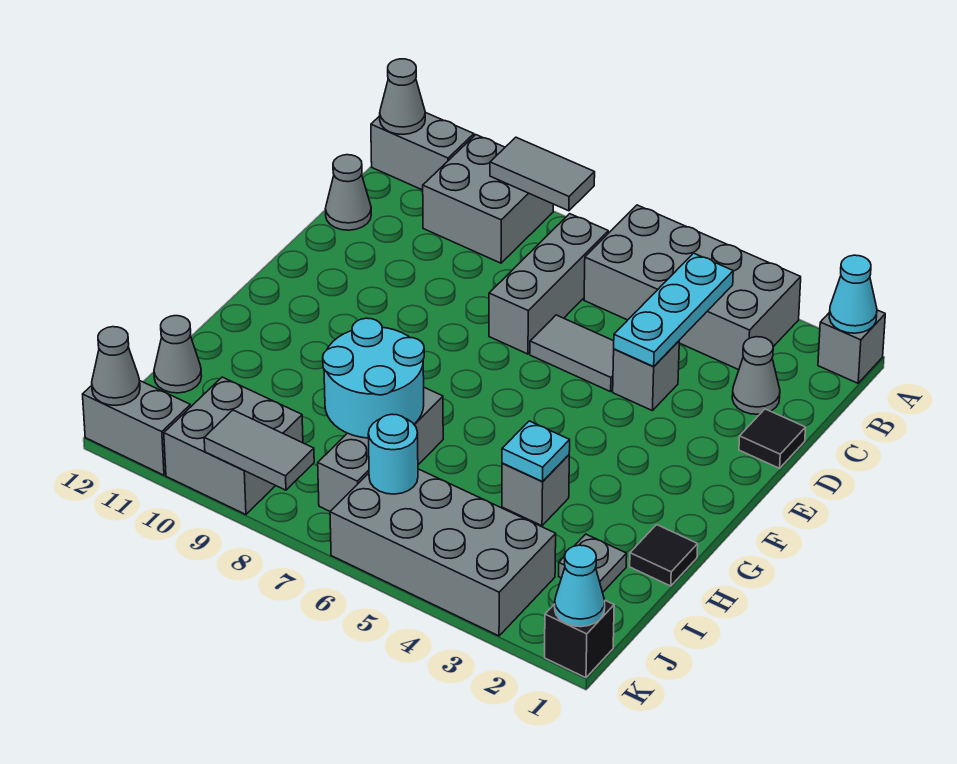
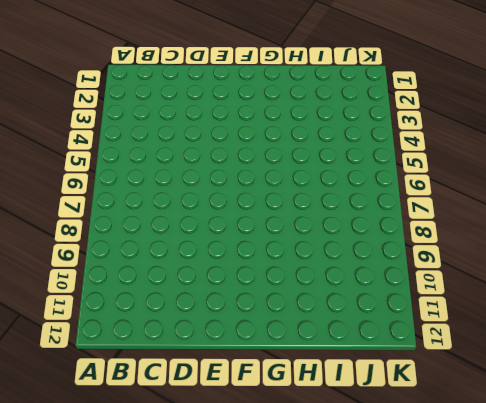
none -> grey 1x1 brick [818,310,885,383]
none -> grey 2x4 brick [584,205,801,370]
none -> grey 2x2 brick [423,135,553,263]

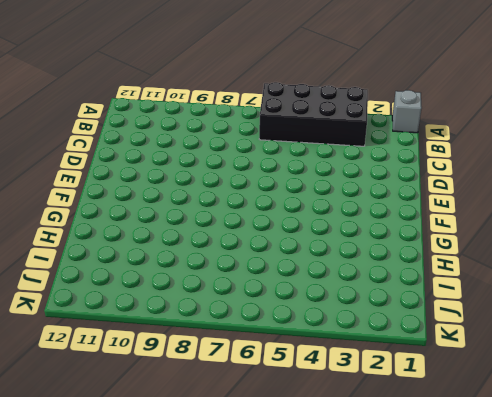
black 2x4 brick [259,82,368,146] -> grey 2x4 brick [584,205,801,370]
none -> grey 2x2 brick [423,135,553,263]
none -> grey 1x2 brick [371,112,474,190]
none -> grey 1x3 brick [489,214,608,354]

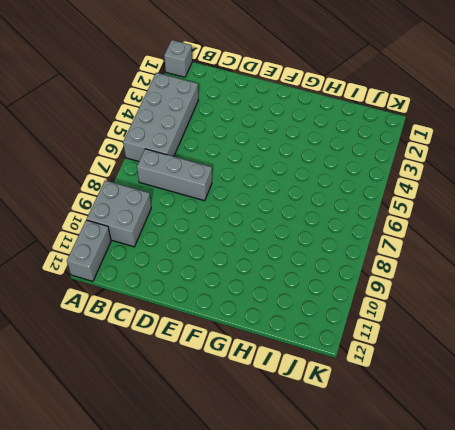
none -> grey 1x1 cone [732,337,780,414]
none -> grey 1x1 cone [325,155,371,230]
none -> black 1x1 tile [739,409,806,468]

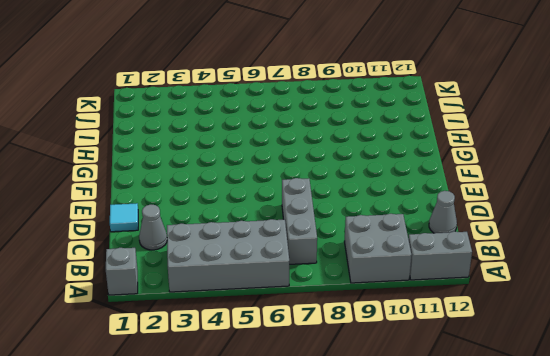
cyan 1x1 tile [110,203,138,232] -> black 1x1 tile [739,409,806,468]
none -> grey 1x1 brick [613,341,679,410]
none -> grey 1x2 tile [530,315,614,392]
none -> black 1x1 tile [630,525,698,586]

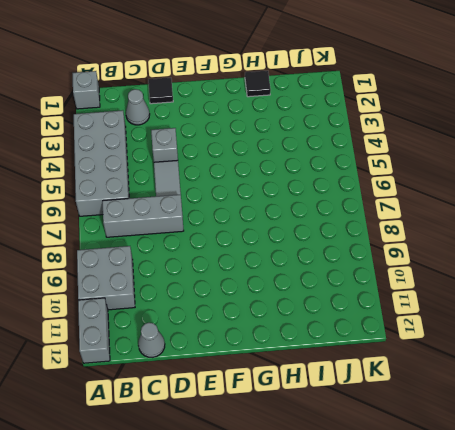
none -> grey 1x1 brick [502,455,569,526]
none -> grey 1x3 brick [318,388,443,511]
none -> grey 1x1 plate [559,534,627,592]

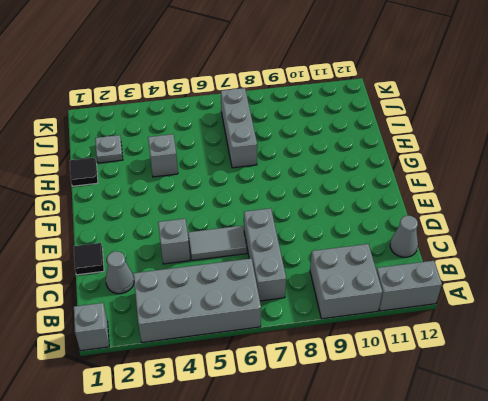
none -> grey 1x1 cone [154,316,202,393]
none -> grey 2x4 brick [330,469,556,636]
none -> grey 2x2 brick [164,377,303,515]

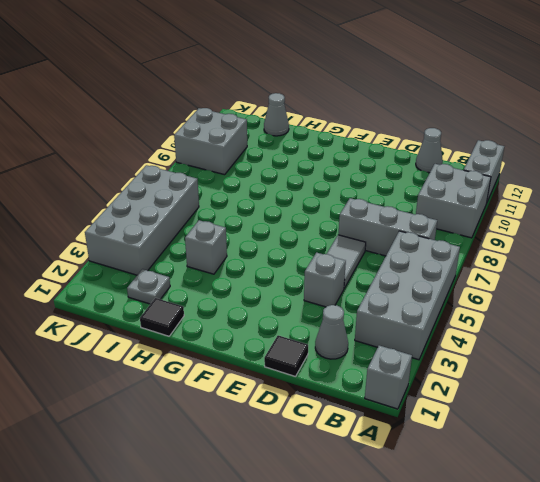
none -> grey 1x3 brick [318,388,443,511]
none -> black 1x1 brick [545,601,614,678]
none -> grey 1x2 brick [83,381,191,475]

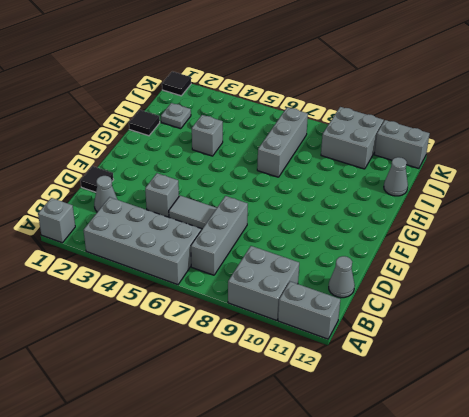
black 1x1 tile [162,71,191,96] -> black 1x1 brick [545,601,614,678]
none -> grey 2x4 brick [330,469,556,636]
none -> cyan 1x1 cone [829,255,877,333]
none -> grey 1x2 tile [490,137,595,211]

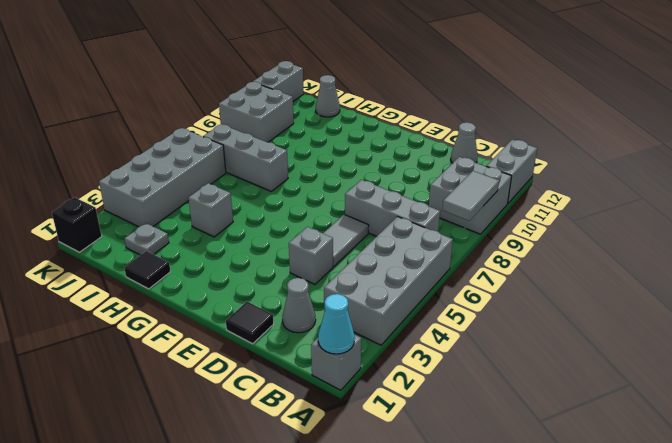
none -> grey 1x1 cone [380,59,425,134]
none -> cyan 1x3 plate [614,253,733,366]
none -> cyan 1x1 plate [502,421,570,482]

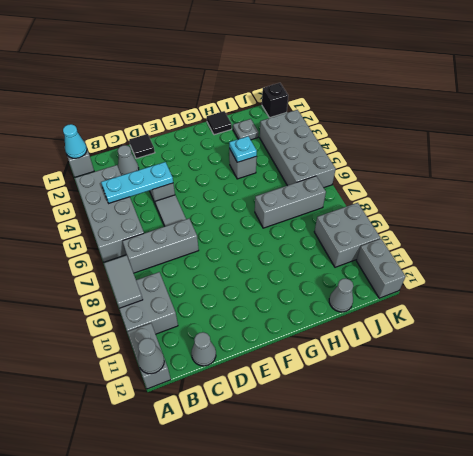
none -> cyan 2x2 round brick [323,318,424,438]
none -> cyan 1x1 round brick [368,414,418,494]
none -> cyan 1x1 cone [555,545,605,627]

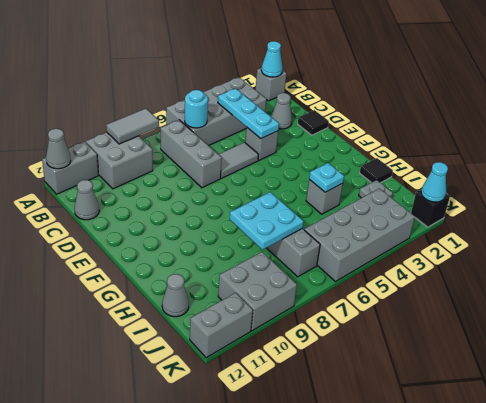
cyan 1x1 round brick [185,90,208,128] -> cyan 1x1 round brick moved to [368,414,418,494]
cyan 2x2 plate [230,192,304,250] -> cyan 2x2 round brick [323,318,424,438]
none -> grey 1x2 tile [204,410,314,490]
none -> grey 1x1 cone [92,327,140,405]

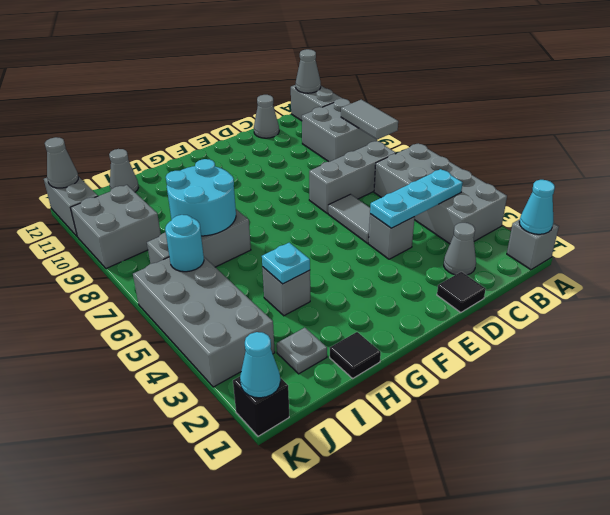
none -> grey 1x2 tile [204,410,314,490]

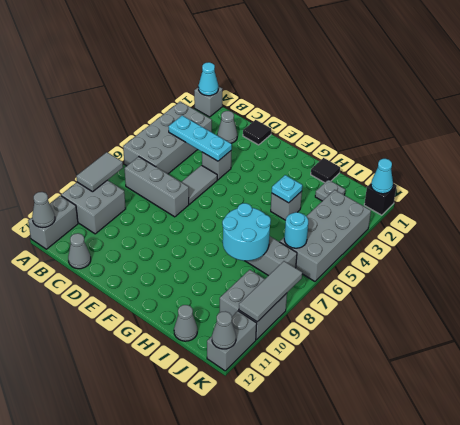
grey 1x3 tile [239,261,302,322] -> grey 1x2 tile [204,410,314,490]

